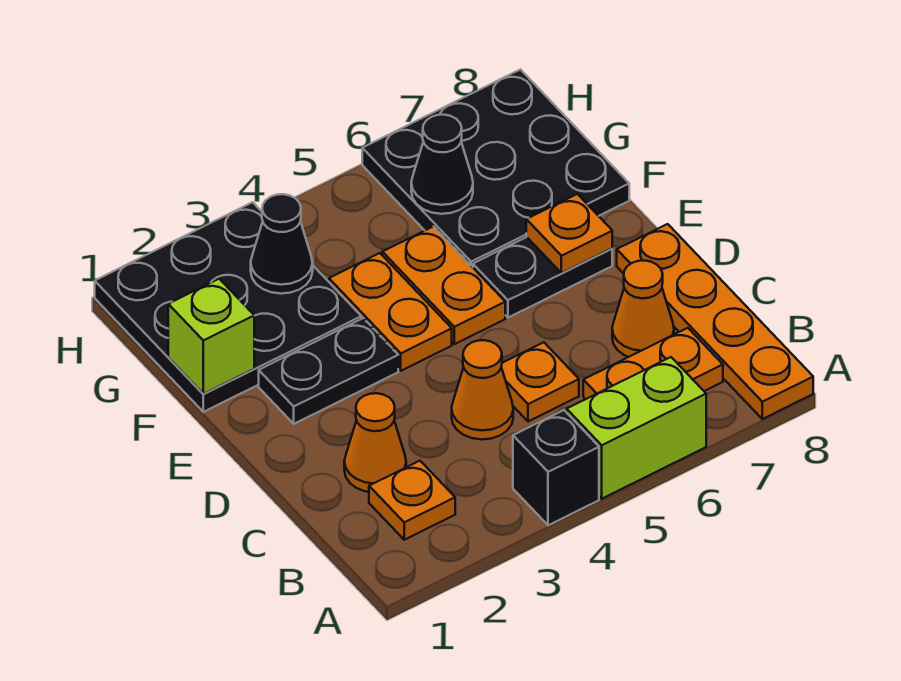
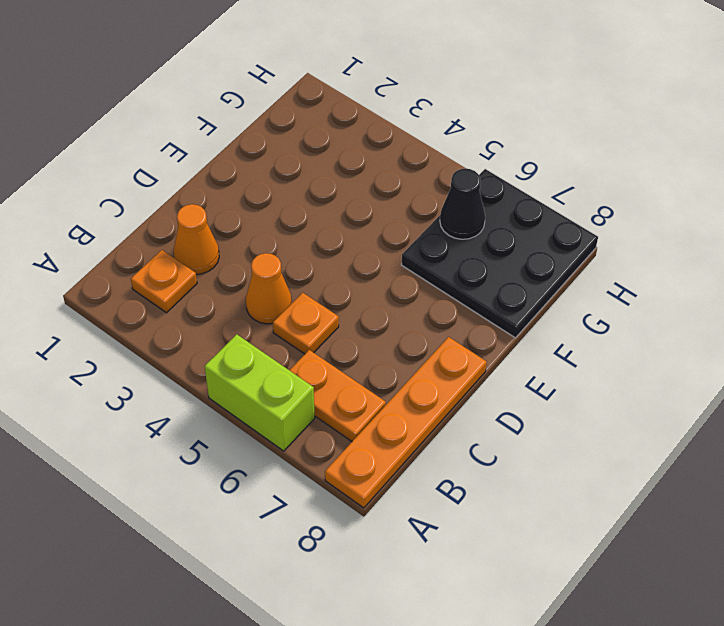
none -> black 1x1 brick [513,410,599,525]
none -> orange 1x1 cone [612,261,674,357]
none -> black 1x2 plate [259,318,398,424]

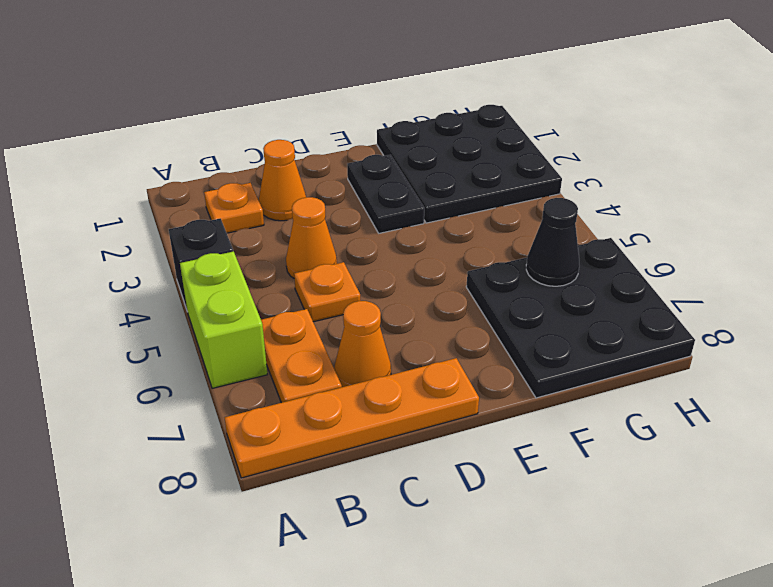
none -> orange 1x2 plate [329,253,452,371]
none -> orange 1x2 plate [382,226,505,344]
none -> black 1x2 plate [473,237,612,318]

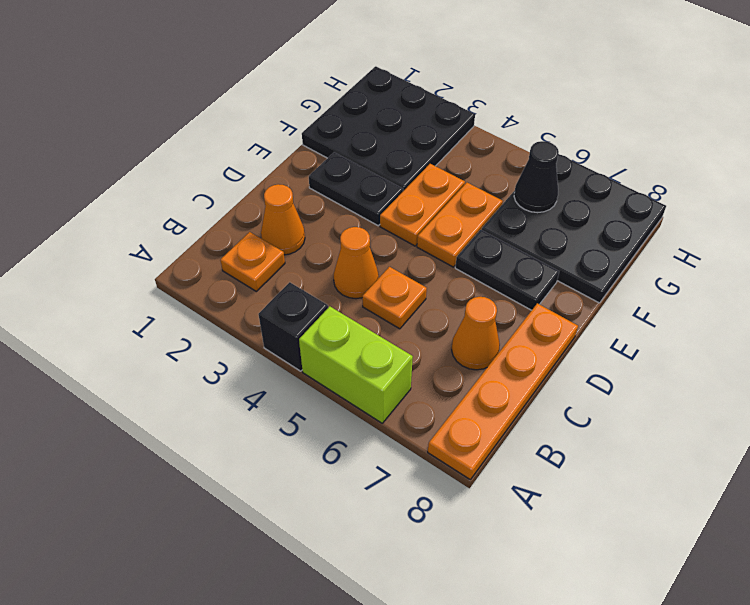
none -> orange 1x2 plate [583,328,723,399]
none -> orange 1x1 plate [526,194,612,273]
none -> lime 1x1 brick [168,279,254,394]

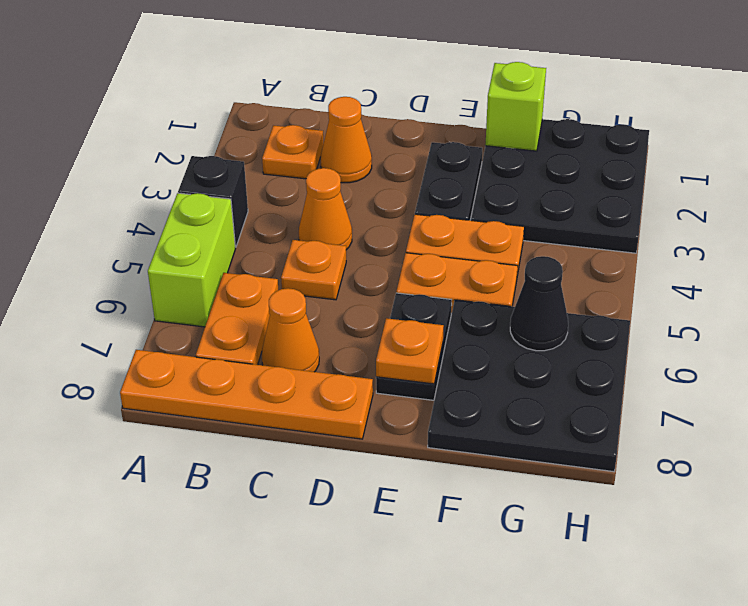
none -> black 1x1 cone [251,194,313,294]

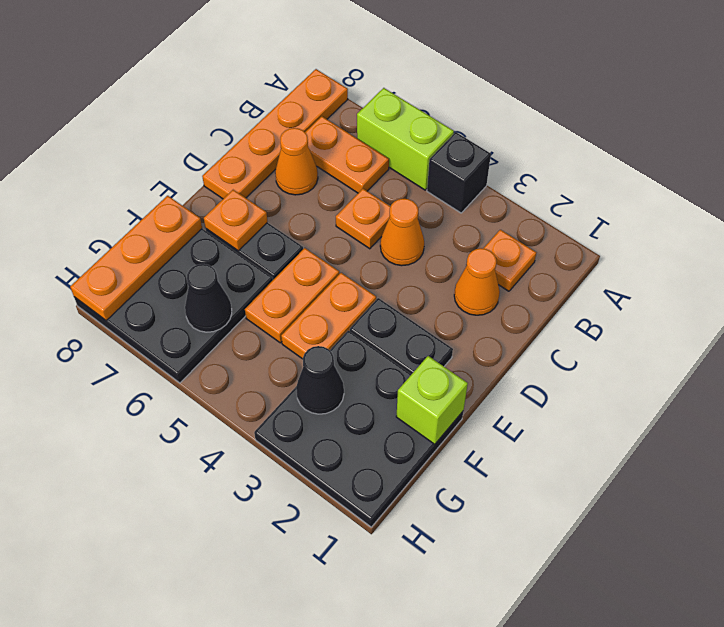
orange 1x3 plate [70,196,202,320] -> none

